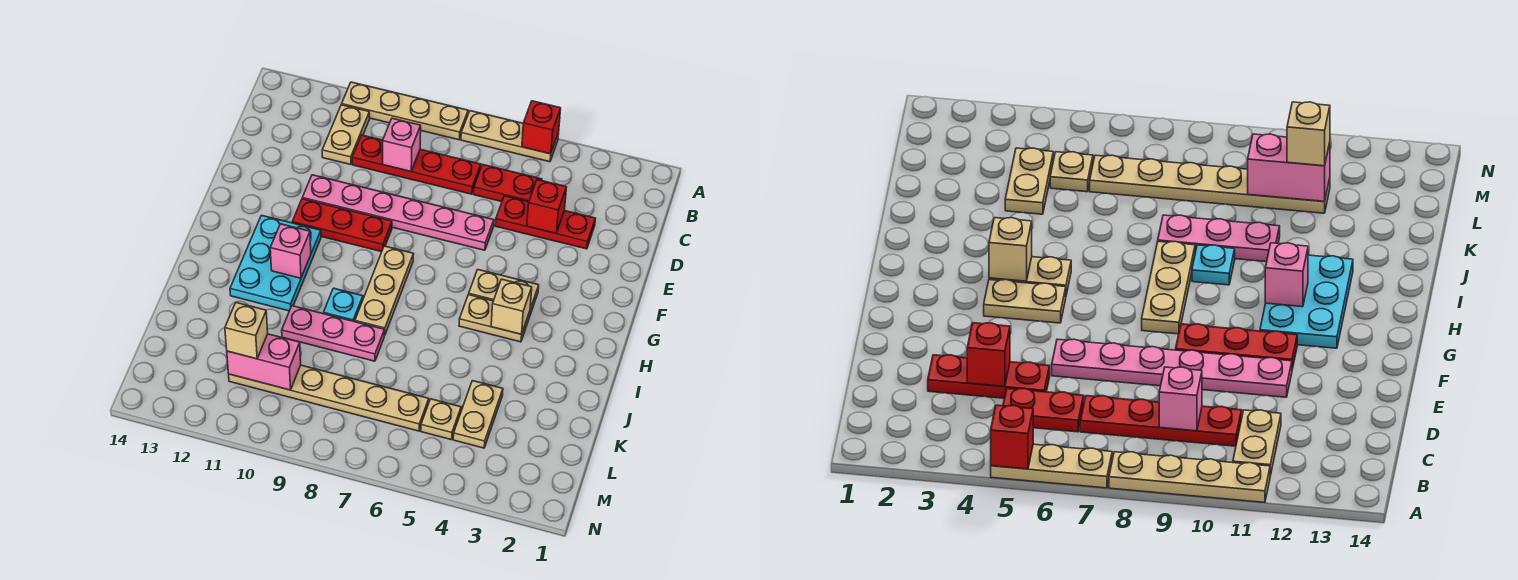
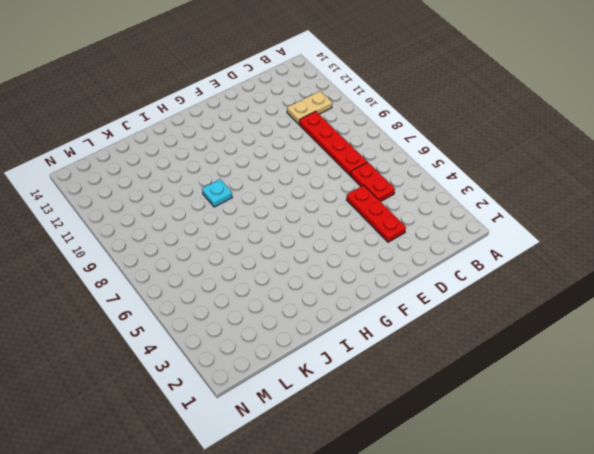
none -> tan 1x3 plate [461,111,559,162]
none -> tan 1x4 plate [342,82,468,140]
none -> pink 1x6 plate [302,175,494,250]

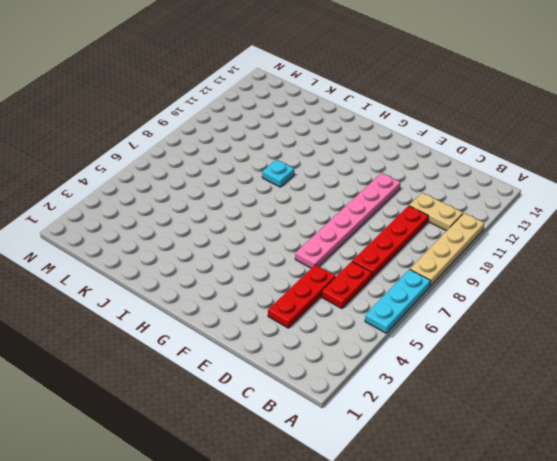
cyan 1x3 plate [365,269,430,333] -> tan 1x3 plate [461,111,559,162]
none -> red 1x3 plate [292,199,392,252]
none -> tan 1x2 plate [469,270,539,315]
none -> tan 1x3 plate [355,246,414,335]

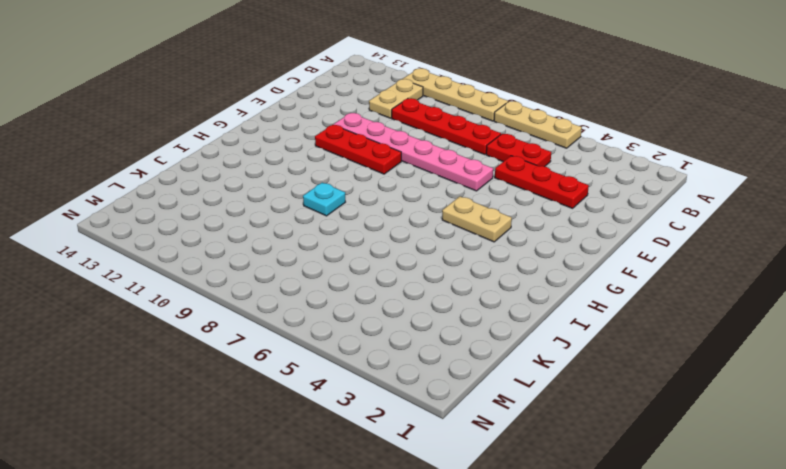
none -> tan 1x3 plate [355,246,414,335]
none -> cyan 2x3 plate [230,215,321,311]
none -> tan 1x2 plate [459,295,530,342]

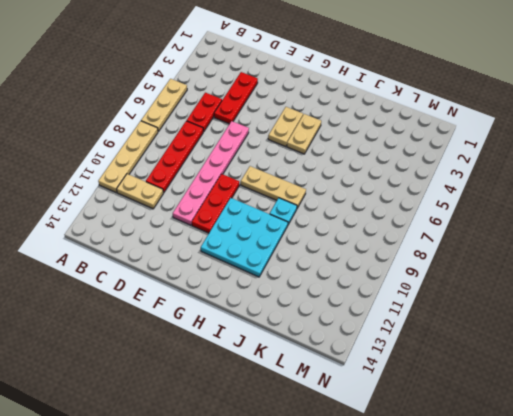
cyan 3x3 plate [201,198,288,277] -> cyan 2x3 plate [230,215,321,311]
none -> pink 1x3 plate [282,306,384,361]
none -> tan 1x2 plate [453,381,503,448]
none -> tan 1x1 plate [421,399,461,440]

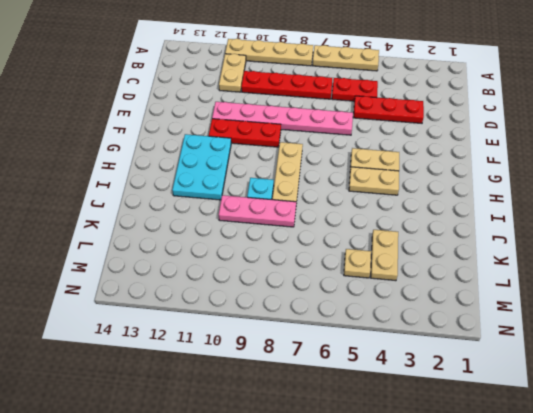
none -> tan 1x6 plate [229,365,429,431]
none -> red 1x1 brick [522,101,561,154]
none -> pink 1x1 brick [383,118,421,171]

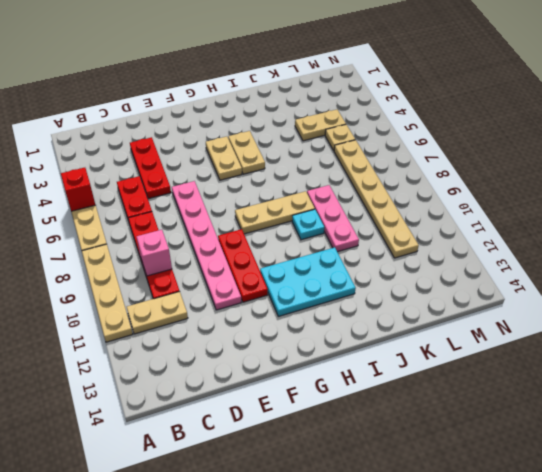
none -> red 1x1 brick [527,180,566,233]
none -> tan 1x1 brick [491,279,532,334]
none -> pink 1x1 brick [270,224,311,278]

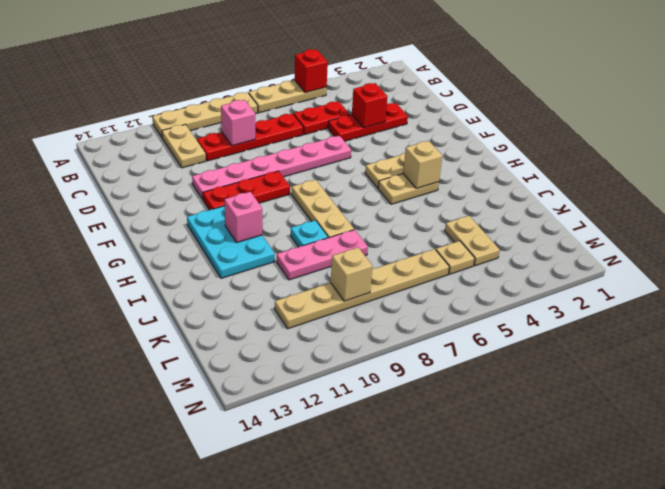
tan 1x1 brick [331,247,372,301] -> tan 1x1 brick moved to [225,303,268,359]
none -> pink 1x2 brick [227,334,301,390]

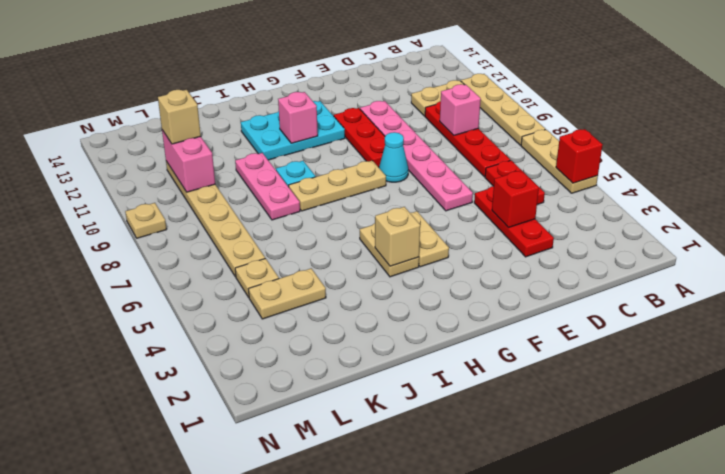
cyan 1x1 cone [379,132,408,182] -> none
tan 1x1 plate [125,203,167,238] -> none

